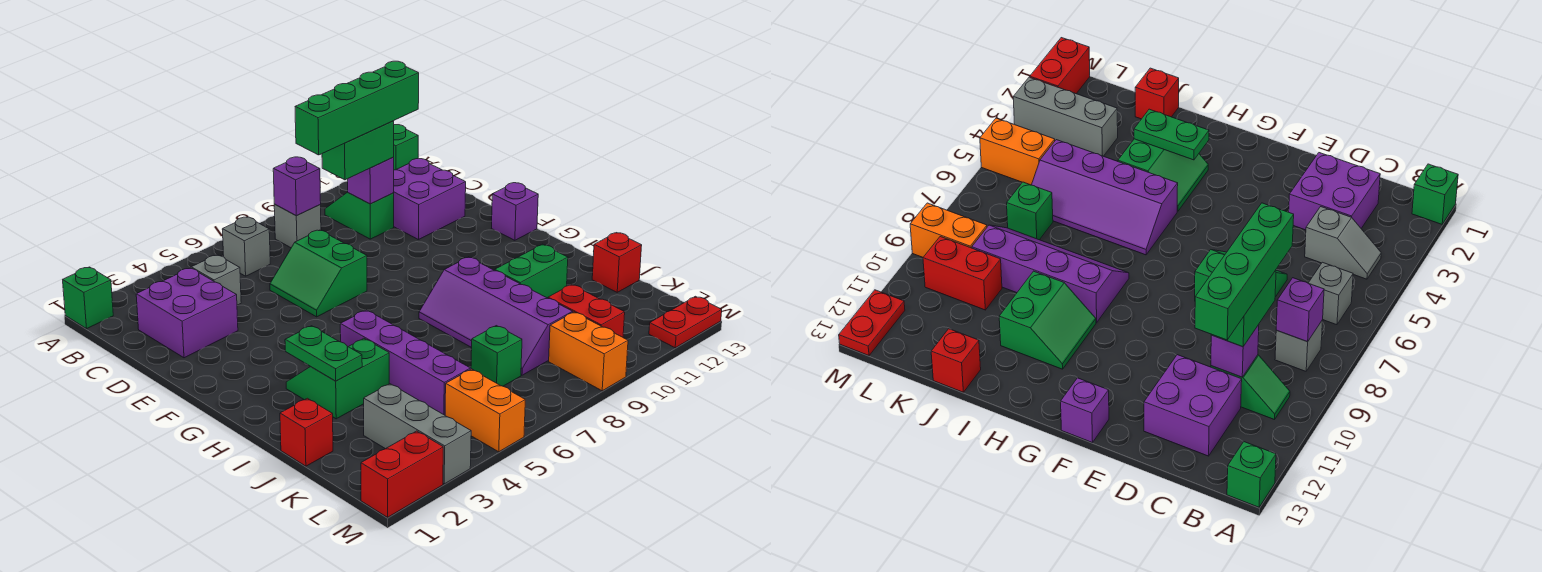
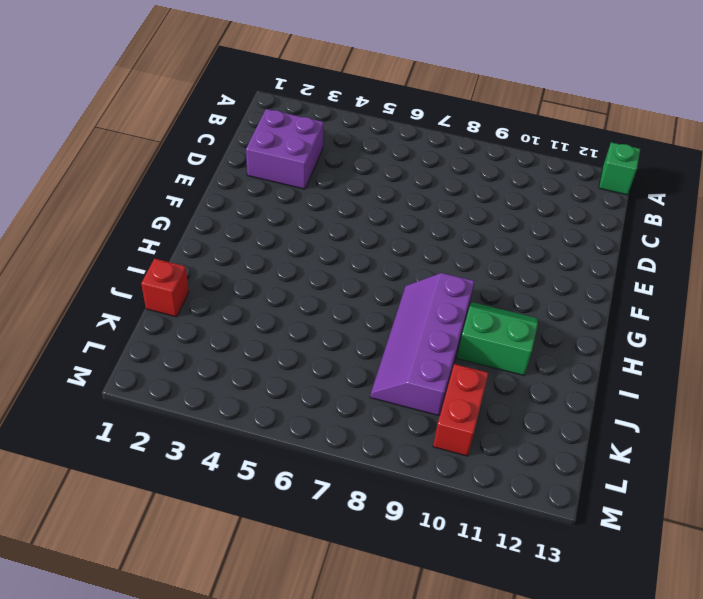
none -> green 1x1 brick [63,267,113,329]
none -> grey 1x2 slope [190,255,241,305]
none -> grey 1x1 brick [222,217,270,276]

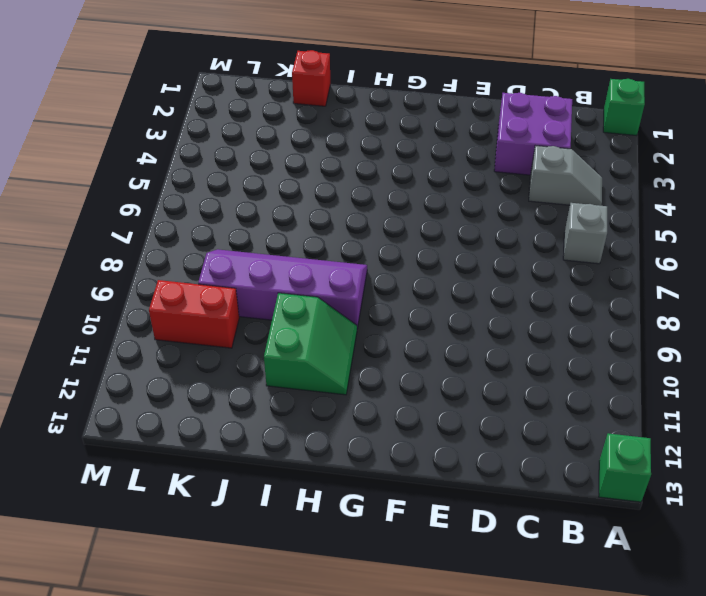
none -> grey 1x1 brick [274,204,321,248]
none -> green 1x2 slope [325,192,394,239]
none -> purple 2x2 brick [394,159,466,240]

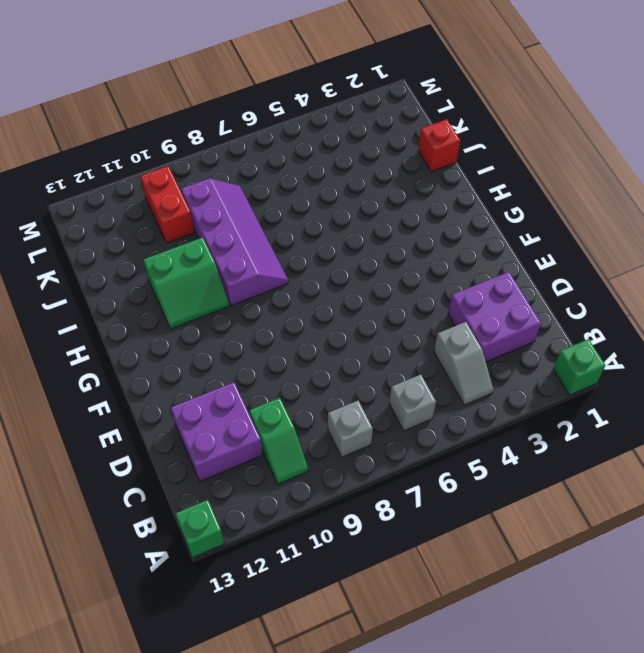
none -> green 2x2 slope [270,230,367,317]
none -> purple 1x1 brick [492,183,538,240]
none -> green 2x2 slope [286,339,389,419]

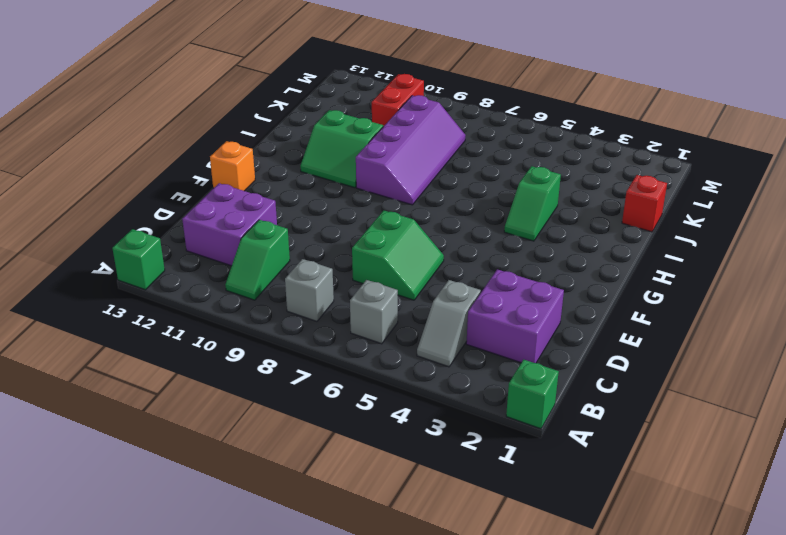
orange 1x1 brick [210,141,255,191] -> purple 1x1 brick [492,183,538,240]
green 1x2 slope [504,166,561,241] -> green 2x2 slope [286,339,389,419]
none -> purple 2x4 slope [340,310,474,415]
none -> red 1x1 brick [592,233,642,292]
none -> grey 1x3 brick [364,384,471,484]

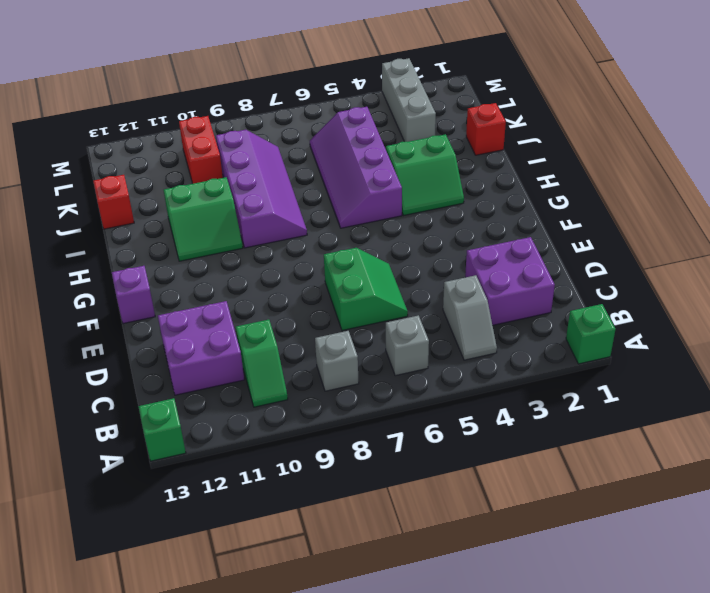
none -> green 1x1 brick [471,326,522,386]
none -> orange 1x2 brick [445,369,525,452]
none -> orange 1x2 brick [549,312,628,391]

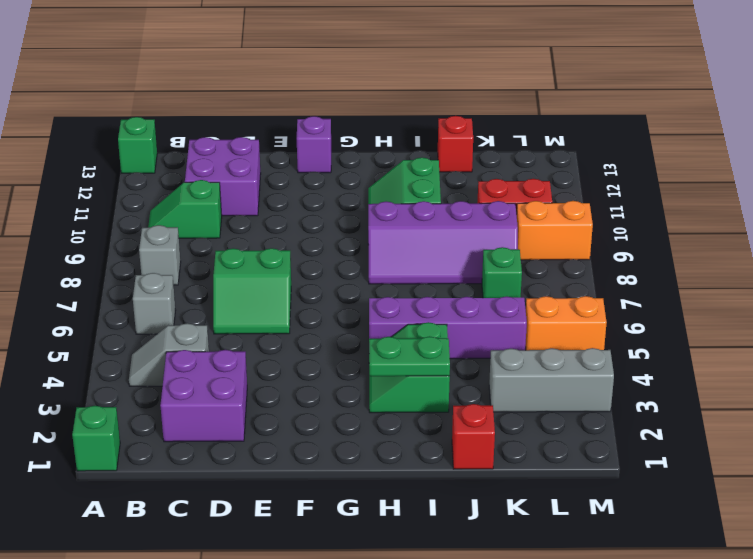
none -> red 1x2 brick [361,431,443,517]
none -> red 1x2 plate [649,296,722,348]
none -> purple 1x1 brick [273,157,321,216]

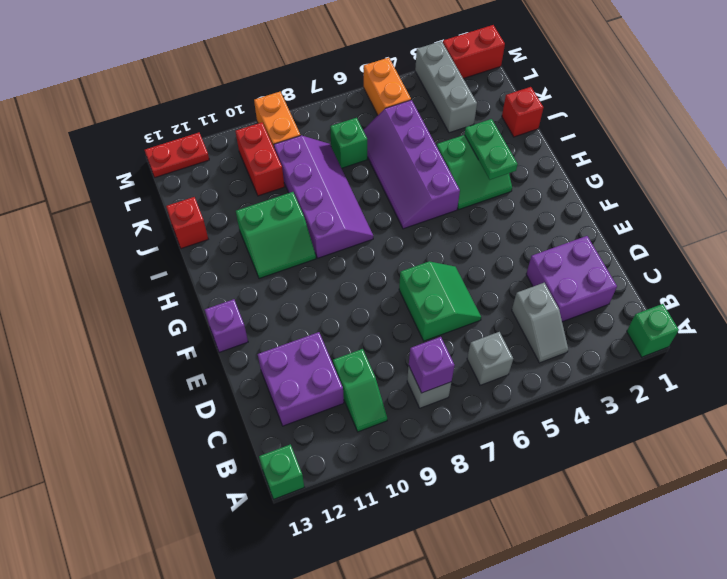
none -> purple 1x1 brick [348,157,394,204]
none -> green 1x2 brick [322,121,394,180]
none -> green 1x4 brick [295,61,419,155]

